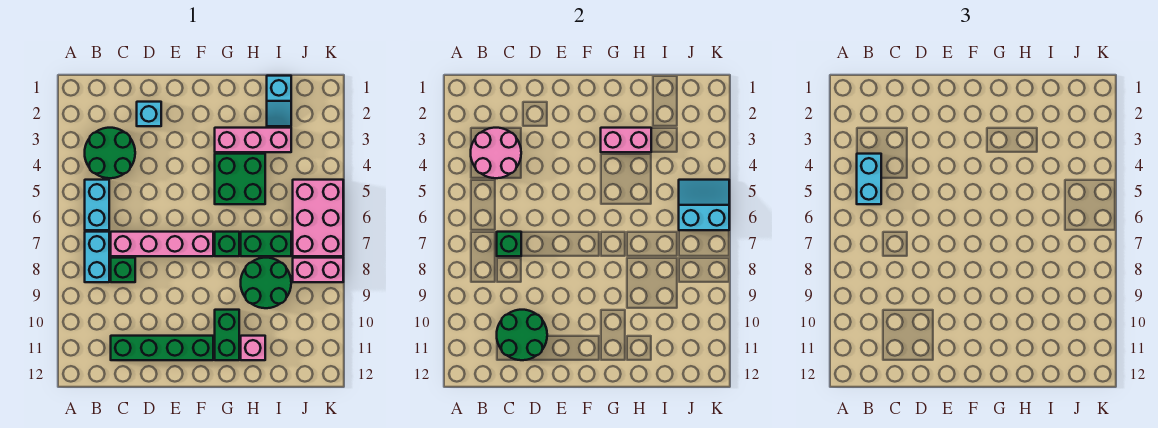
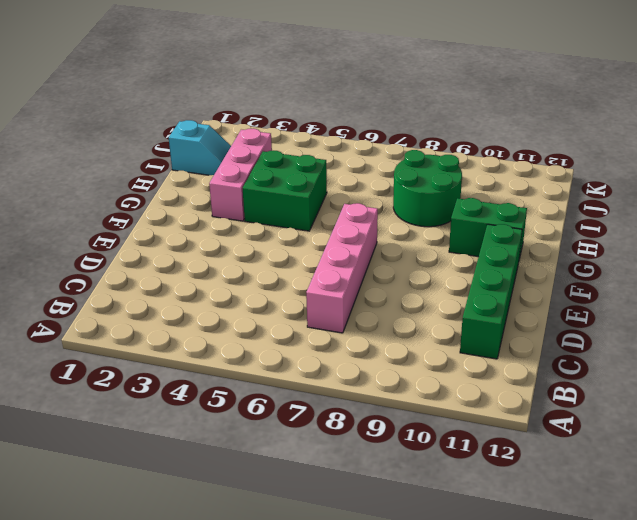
none -> green 2x2 round brick [85,128,135,178]
none -> cyan 1x2 brick [85,180,109,230]
none -> cyan 1x2 brick [85,232,109,282]

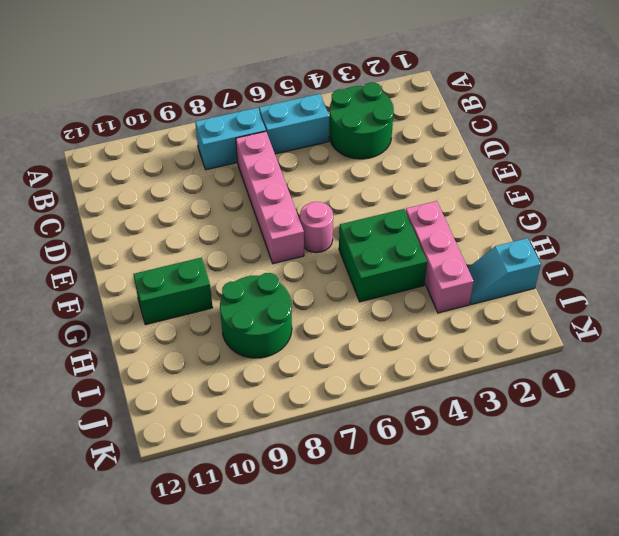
pink 1x1 round brick [300,202,333,253] -> none
none -> green 1x1 brick [111,258,135,282]
none -> green 1x4 brick [111,336,213,360]
none -> cyan 1x1 brick [137,102,161,126]

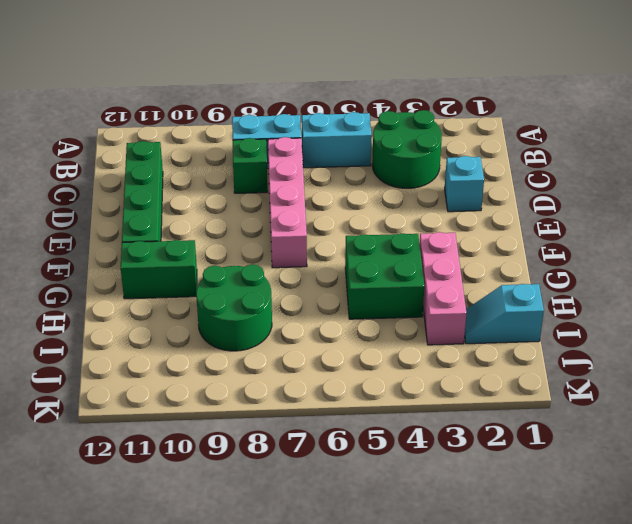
none -> green 1x1 brick [215,232,239,256]
none -> green 1x2 brick [241,232,291,256]
none -> pink 1x1 brick [241,336,265,360]

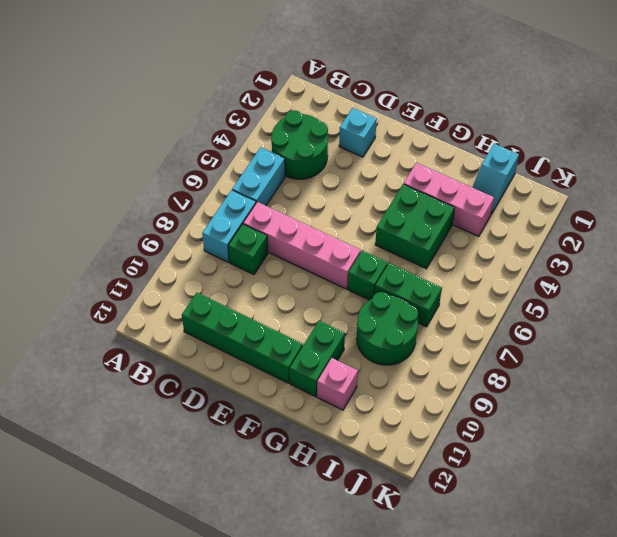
none -> pink 2x3 brick [293,180,343,256]
none -> pink 1x2 brick [293,258,343,282]
none -> pink 2x2 round brick [471,128,521,178]

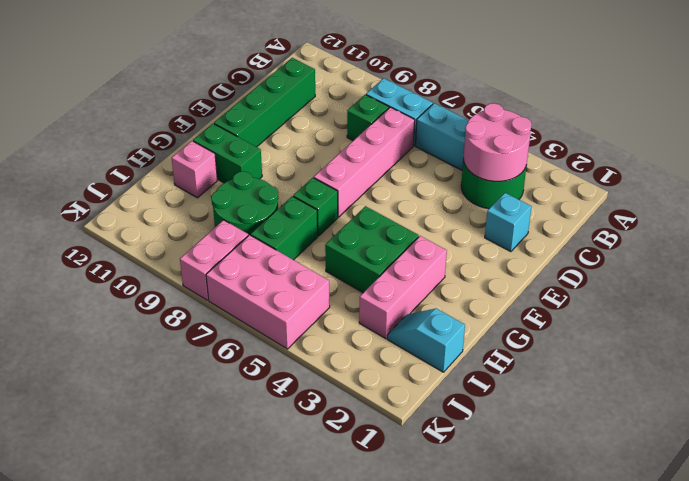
none -> green 1x1 brick [497,232,521,256]
none -> green 2x2 round brick [497,310,547,360]
none -> pink 1x2 brick [601,128,651,152]

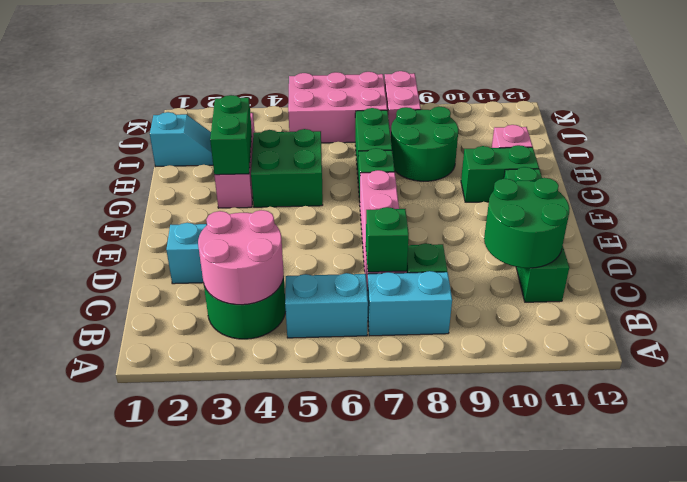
green 1x2 brick [210,95,252,175] -> pink 1x2 brick [601,128,651,152]
none -> cyan 2x2 slope [679,180,729,230]
none -> cyan 1x2 brick [857,154,881,204]

